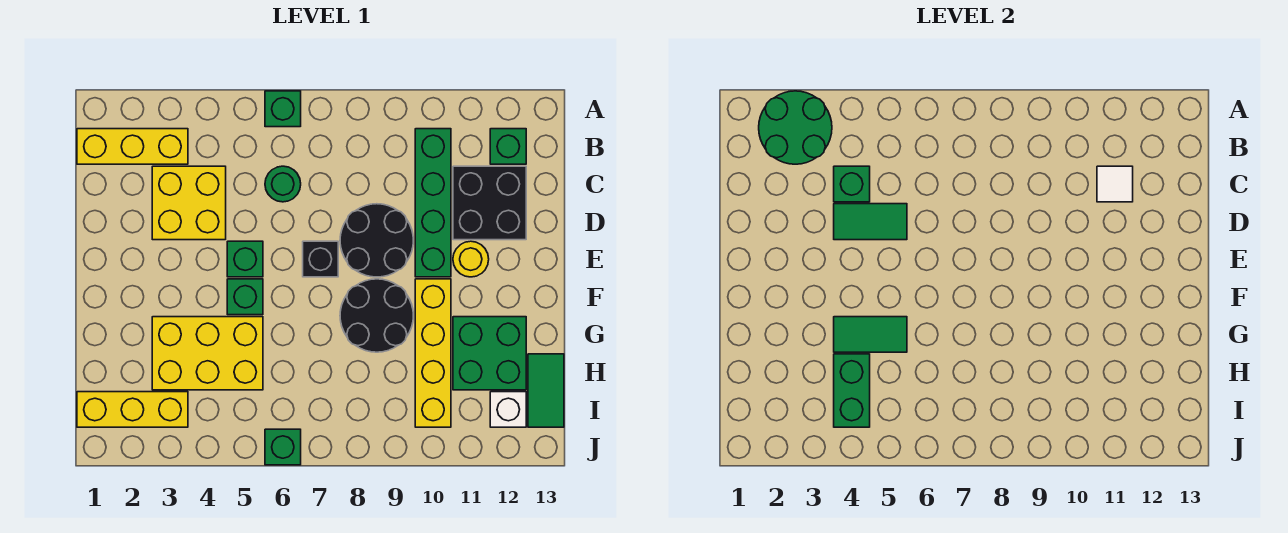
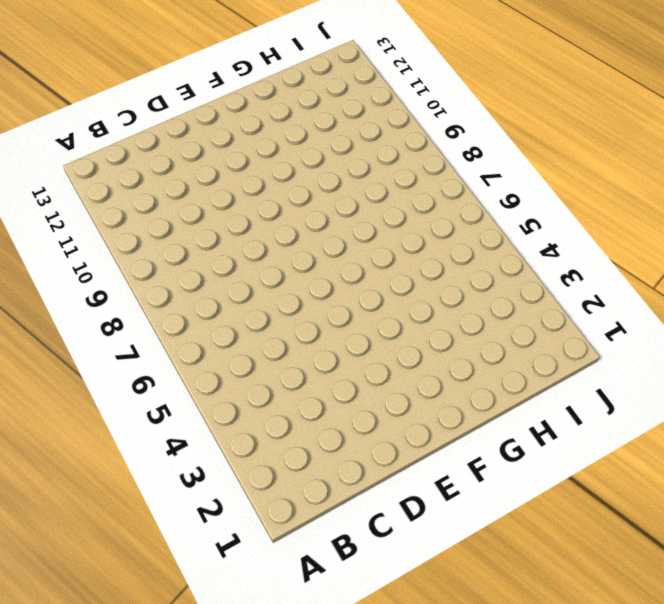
none -> green 1x1 brick [265,91,301,127]
none -> yellow 1x3 brick [77,129,188,164]
none -> green 1x4 brick [415,129,451,277]

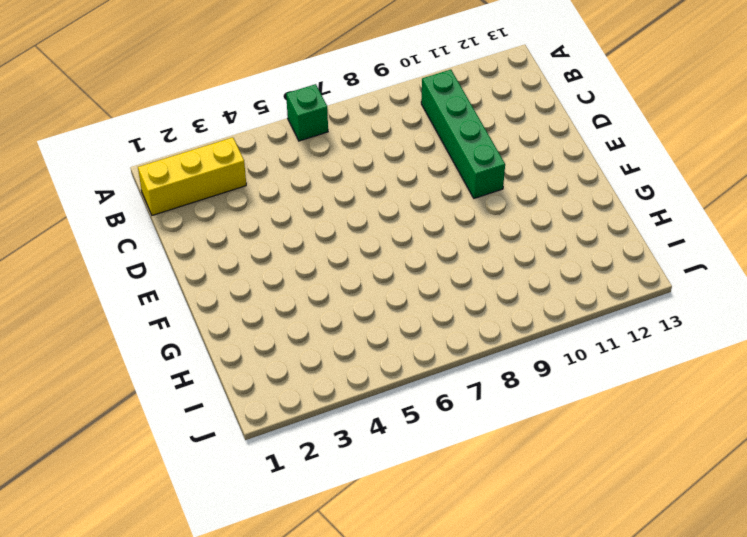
none -> green 1x1 brick [490,129,526,164]
none -> yellow 2x2 brick [152,166,226,240]
none -> green 1x1 round brick [265,166,301,202]

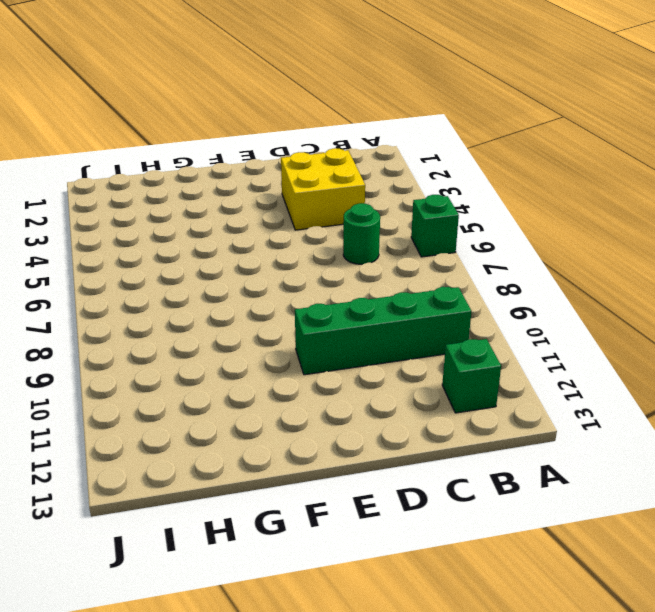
none -> yellow 1x3 brick [77,129,188,164]
none -> black 2x2 brick [453,166,526,240]
none -> black 2x2 round brick [340,204,413,277]

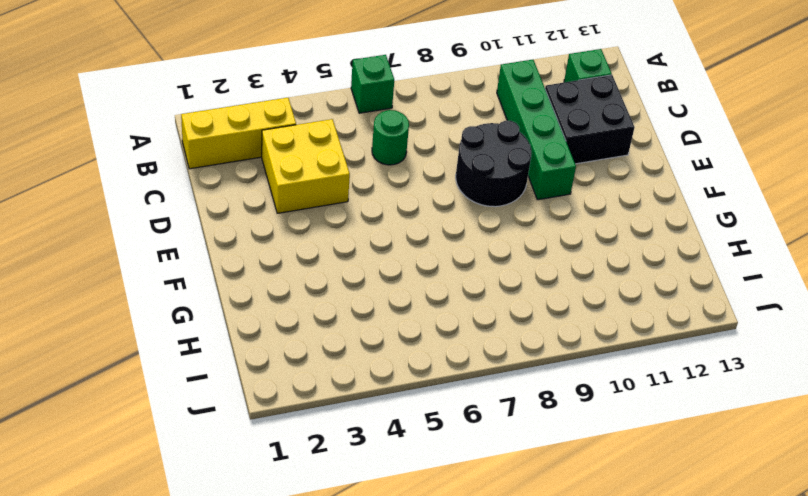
none -> green 1x1 brick [227,241,263,277]
none -> black 1x1 brick [303,241,338,277]
none -> yellow 1x1 round brick [453,241,489,277]

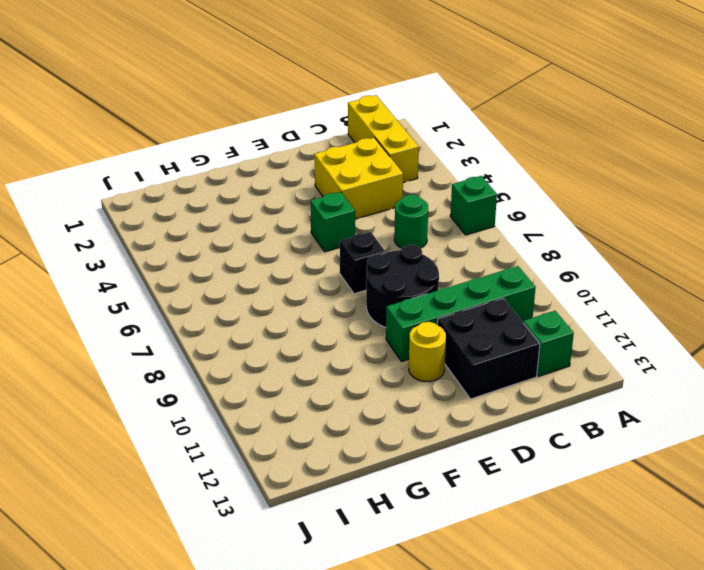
none -> green 1x1 brick [227,279,263,315]
none -> black 2x2 round brick [340,279,413,352]
none -> yellow 1x4 brick [415,279,451,427]

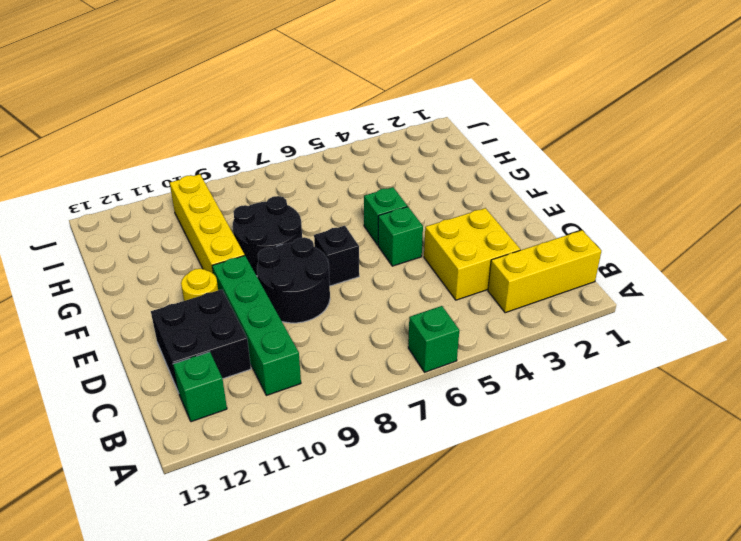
none -> green 1x1 round brick [265,166,301,202]
none -> yellow 2x3 brick [152,317,263,390]
none -> green 2x2 brick [453,317,526,390]

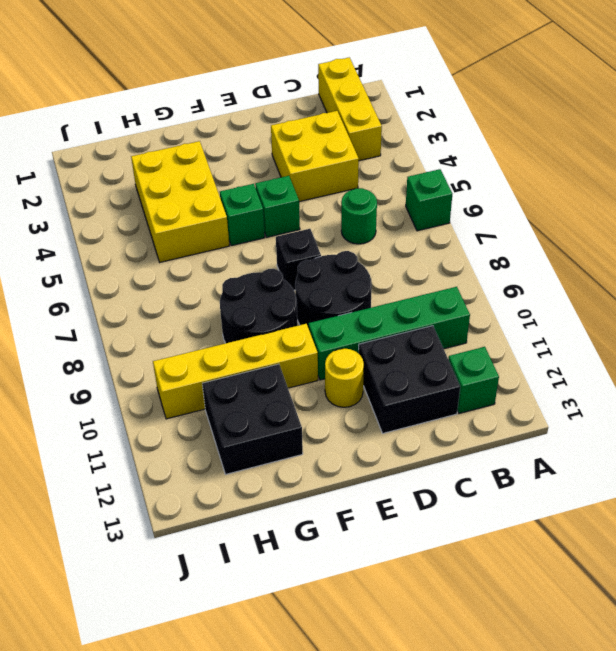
black 2x2 brick [202,364,303,474] -> green 2x2 brick [453,317,526,390]
none -> green 1x2 tile [528,354,564,427]
none -> yellow 1x3 brick [77,392,188,427]
none -> white 1x1 brick [490,392,526,427]

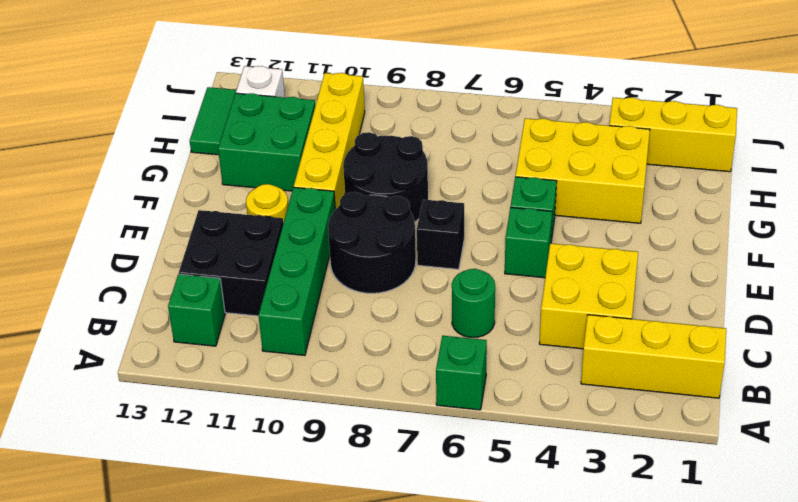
none -> green 1x1 brick [265,429,301,465]
none -> green 2x2 round brick [759,91,832,164]
none -> green 1x1 brick [834,166,870,202]

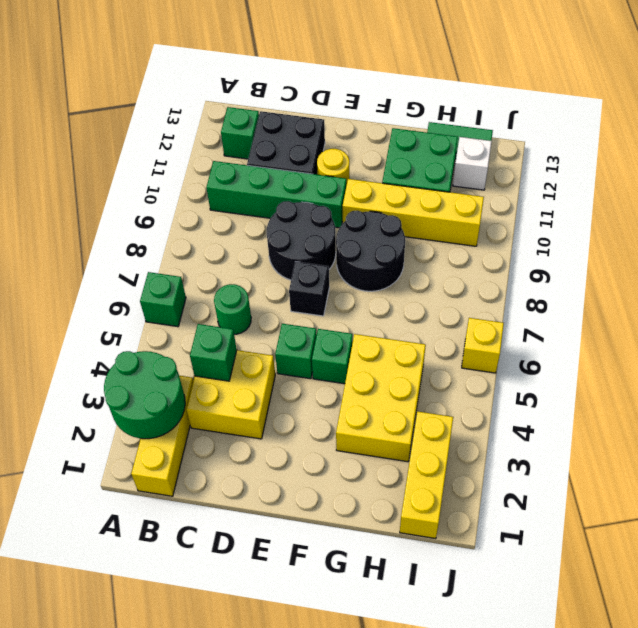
yellow 1x1 brick [462,318,504,373] -> green 1x1 brick [265,429,301,465]
none -> white 1x1 tile [1097,166,1133,202]
none -> green 1x2 tile [834,204,907,240]
none -> green 1x2 tile [834,317,907,352]

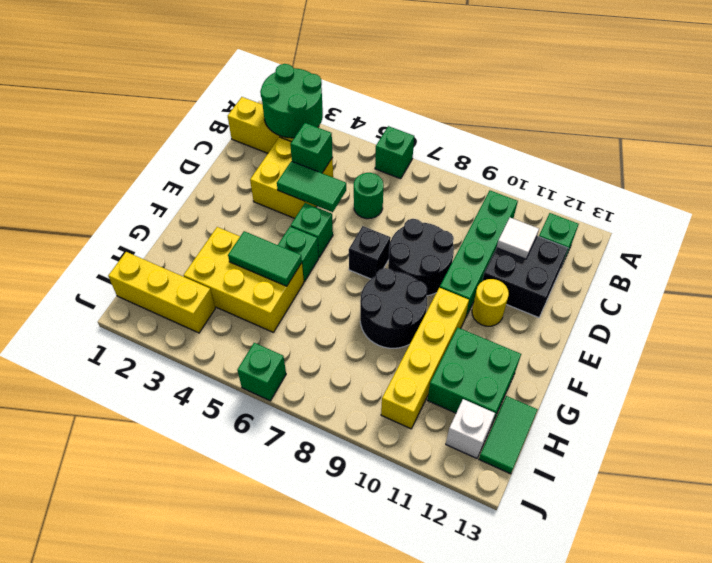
none -> green 1x2 brick [834,354,870,427]

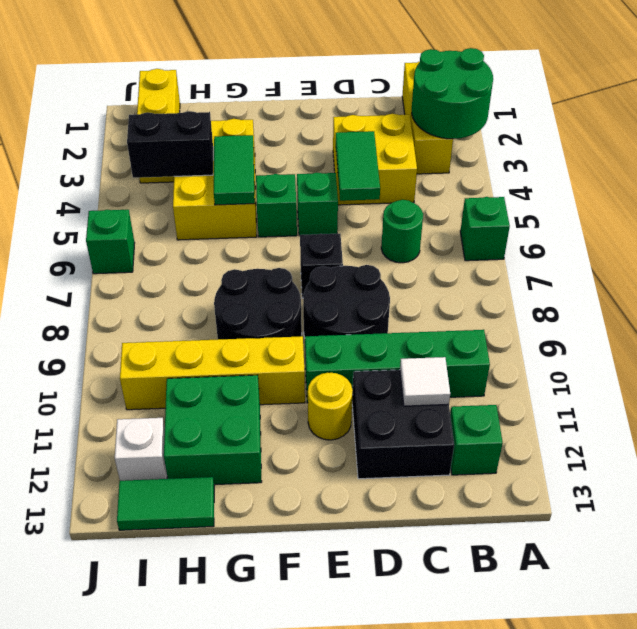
black 1x2 brick [127,111,213,178] -> green 1x2 brick [834,354,870,427]
none -> green 1x1 brick [834,166,870,202]

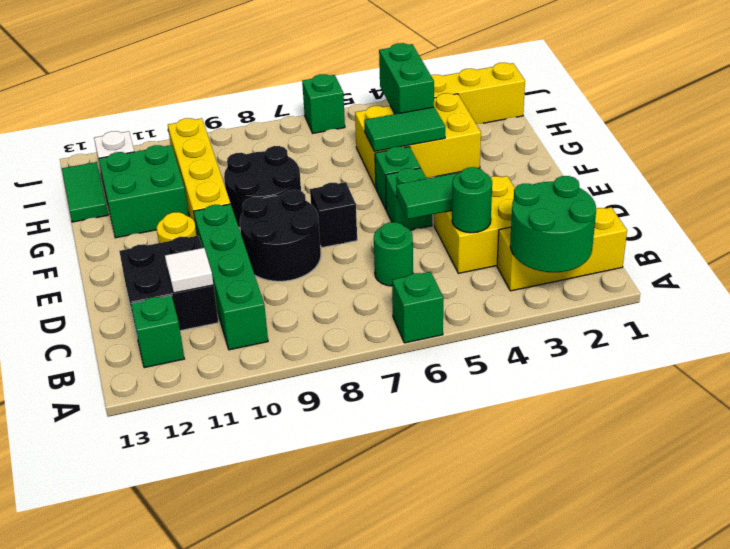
green 1x1 round brick [452,167,492,233] -> green 1x1 brick [834,166,870,202]

